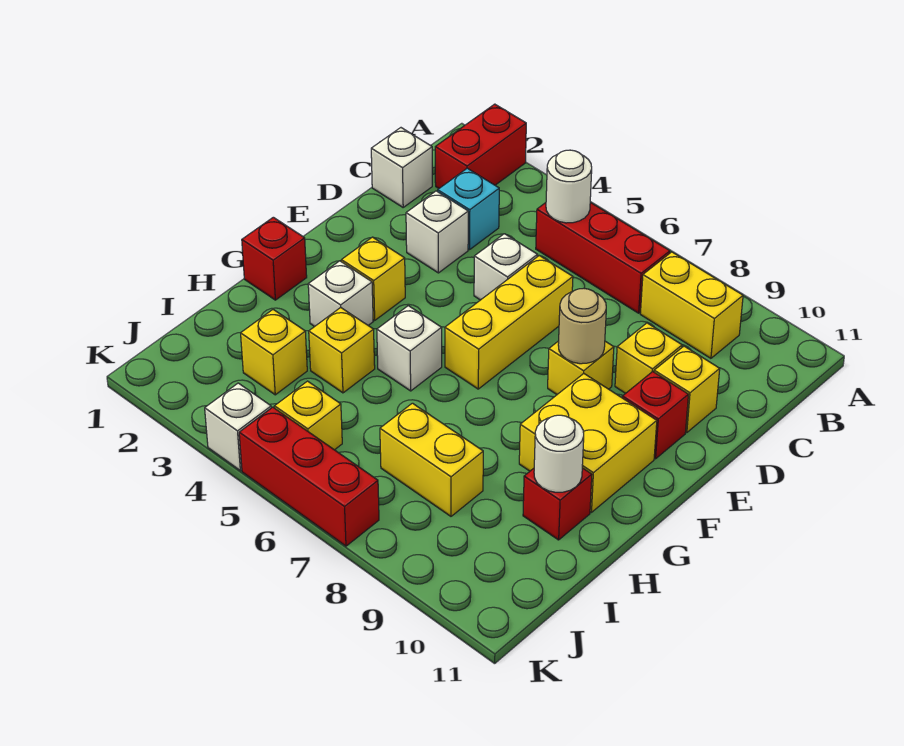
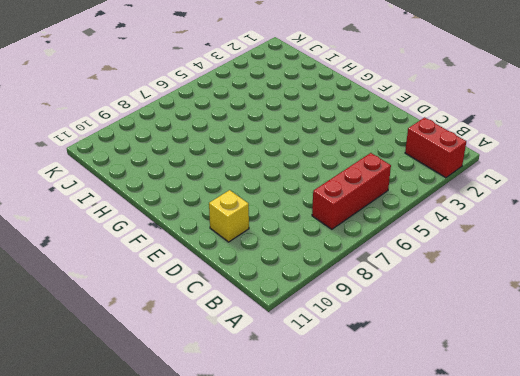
none -> yellow 1x2 brick [640,252,743,358]
none -> white 1x1 brick [371,128,432,207]
none -> cyan 1x1 brick [438,168,499,250]

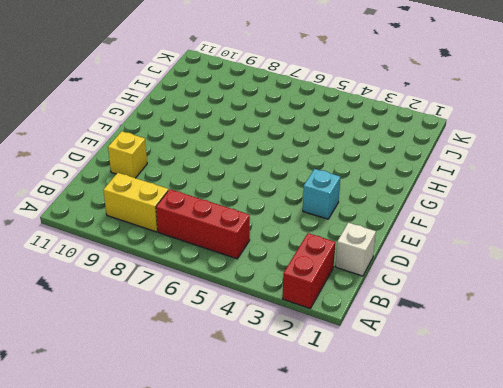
cyan 1x1 brick [303,169,340,219] -> cyan 1x1 brick moved to [438,168,499,250]
none -> white 1x1 brick [406,191,468,273]
none -> white 1x1 brick [474,234,538,300]
none -> yellow 1x3 brick [445,256,573,389]

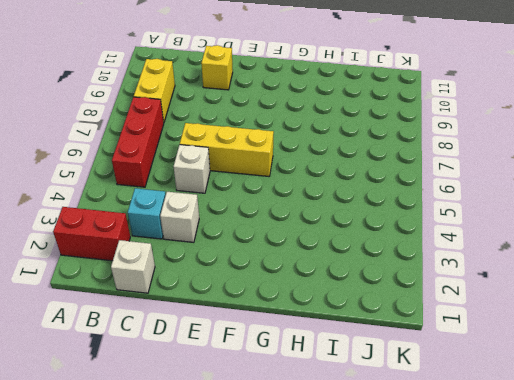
none -> yellow 1x1 brick [615,323,682,393]
none -> yellow 1x1 brick [548,341,614,394]
none -> red 1x1 brick [622,372,688,459]

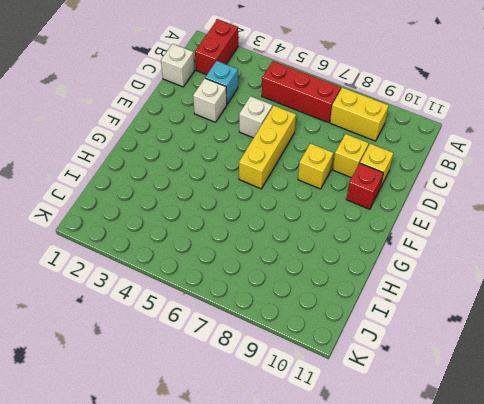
none -> yellow 1x1 brick [341,237,405,320]
none -> yellow 2x2 brick [519,374,657,512]
none -> red 1x1 brick [242,217,307,300]

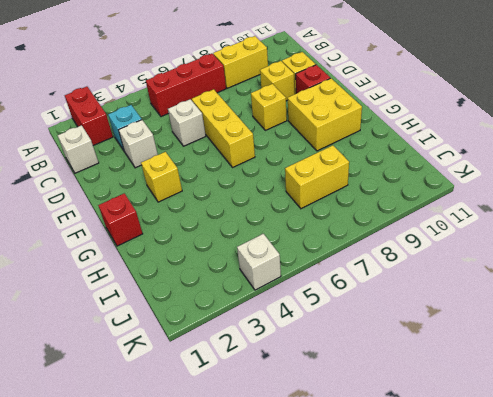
none -> white 1x1 brick [308,261,373,327]
none -> white 1x1 brick [377,306,442,391]
none -> yellow 1x1 brick [309,308,375,393]

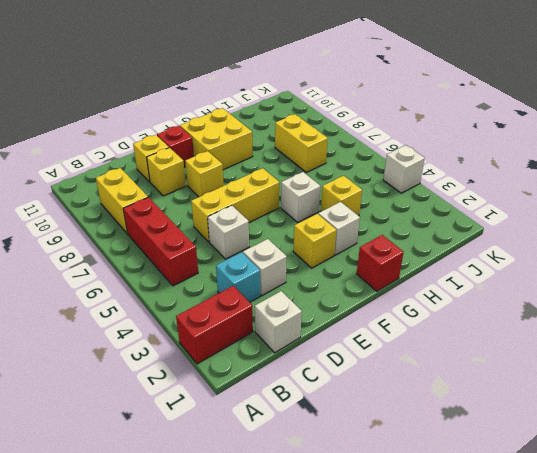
none -> red 1x1 brick [523,468,592,540]
none -> yellow 1x1 brick [241,310,307,395]
none -> yellow 1x1 brick [275,381,342,450]

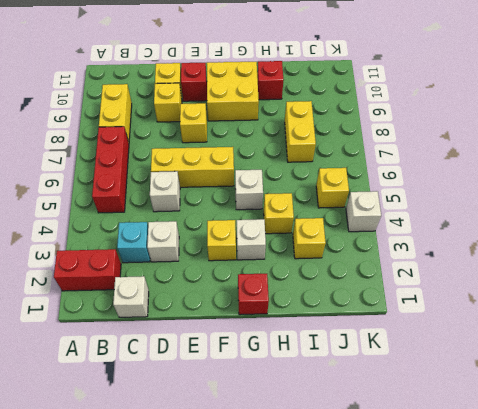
none -> red 1x3 brick [239,407,379,546]
none -> white 1x1 round brick [546,150,592,223]
none -> tan 1x1 round brick [558,288,606,364]

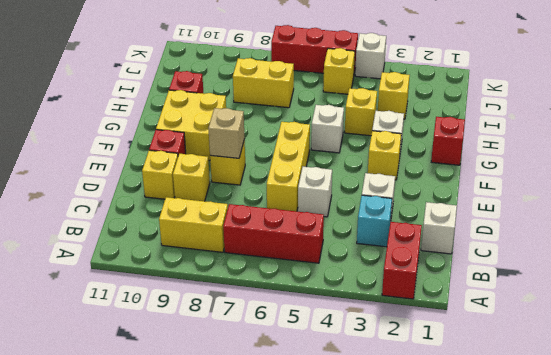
tan 1x1 brick [208,108,245,158] -> tan 1x1 round brick [558,288,606,364]
none -> white 1x1 round brick [546,150,592,223]
none -> white 1x1 round brick [534,415,584,492]

